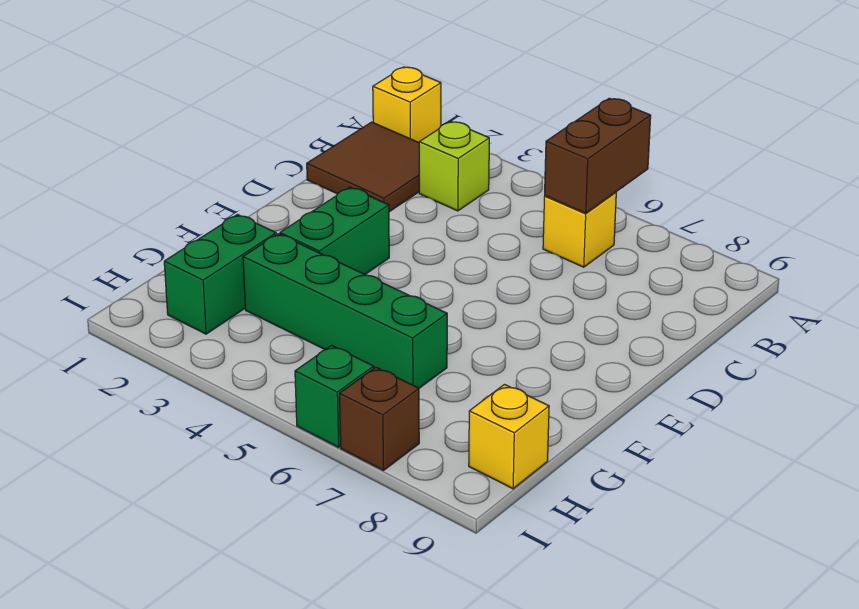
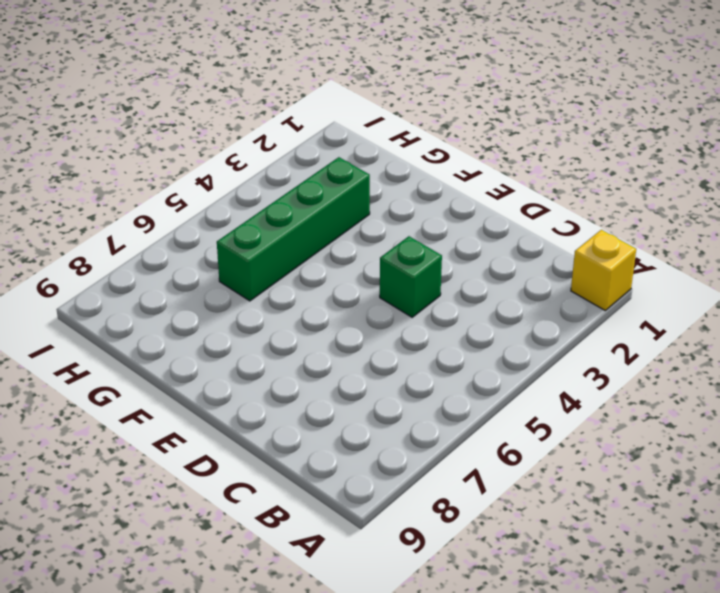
green 1x1 brick [380,236,442,317] -> green 1x1 brick moved to [295,345,374,447]
none -> brown 2x2 tile [307,122,419,212]
none -> lime 1x1 brick [419,121,489,211]

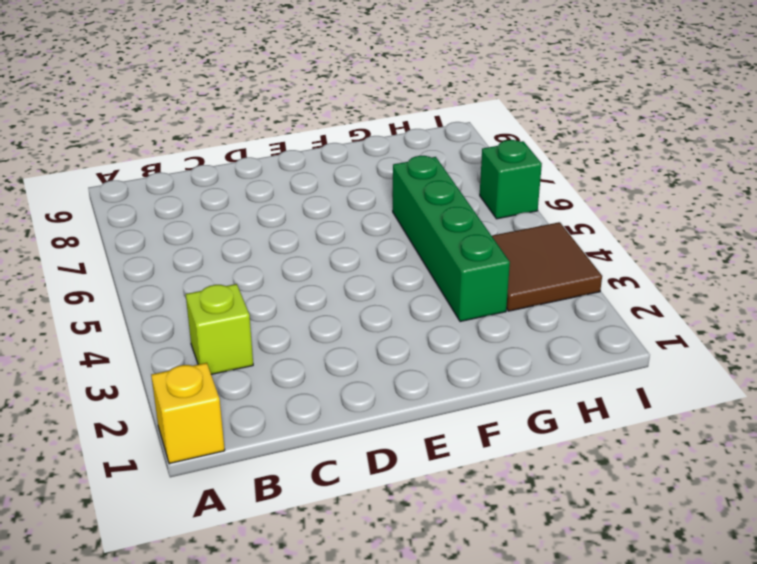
brown 2x2 tile [492,222,602,311] -> brown 2x2 tile moved to [307,122,419,212]
none -> yellow 1x1 brick [543,192,616,267]
none -> green 1x2 brick [280,187,389,274]

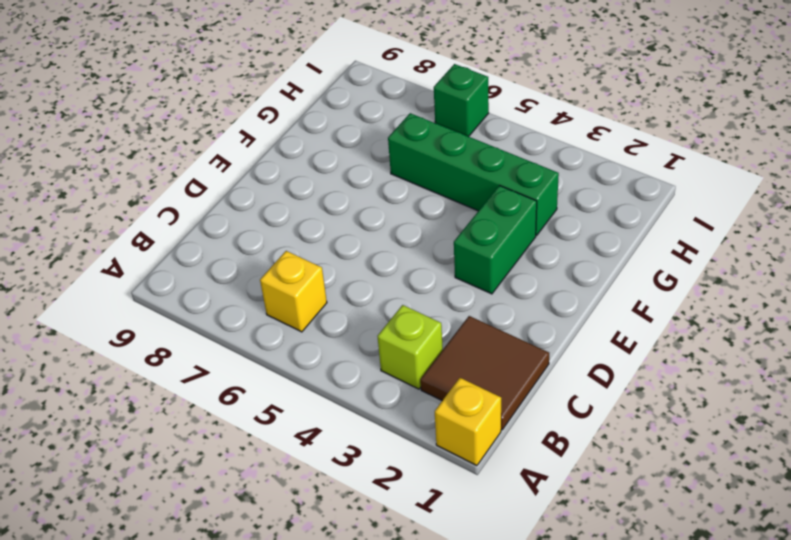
none -> green 1x2 brick [164,215,276,334]
none -> yellow 1x1 brick [469,385,549,489]

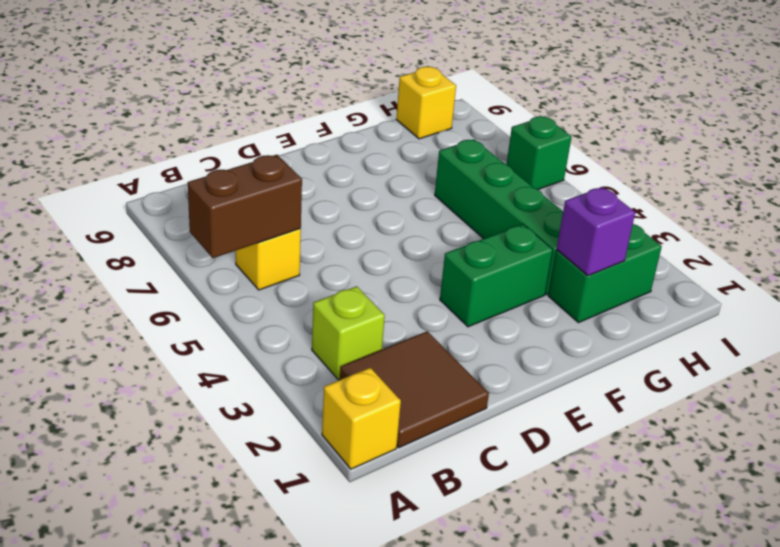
purple 1x1 brick [557,187,635,276] -> none
none -> brown 1x1 brick [340,367,419,471]

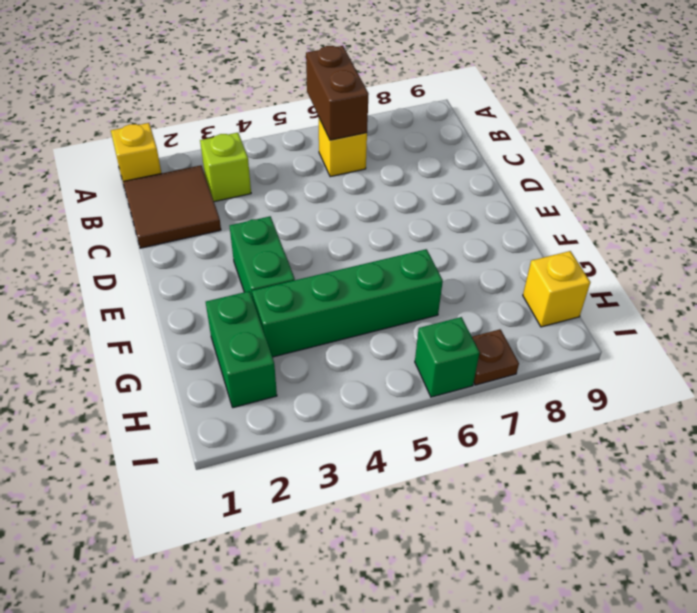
brown 1x1 plate [472,329,519,385] -> brown 1x1 brick [340,367,419,471]

